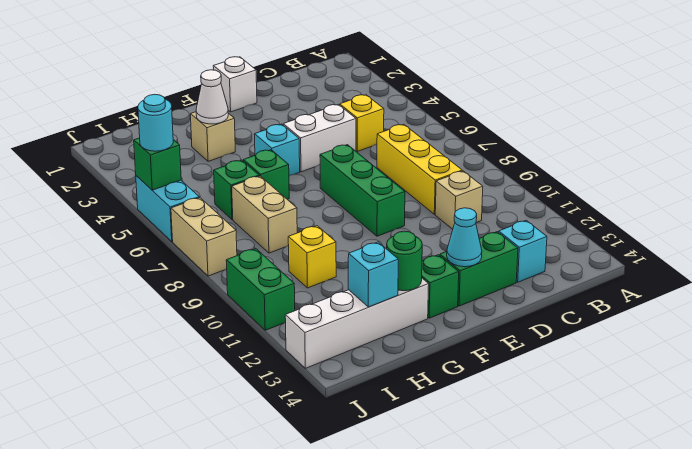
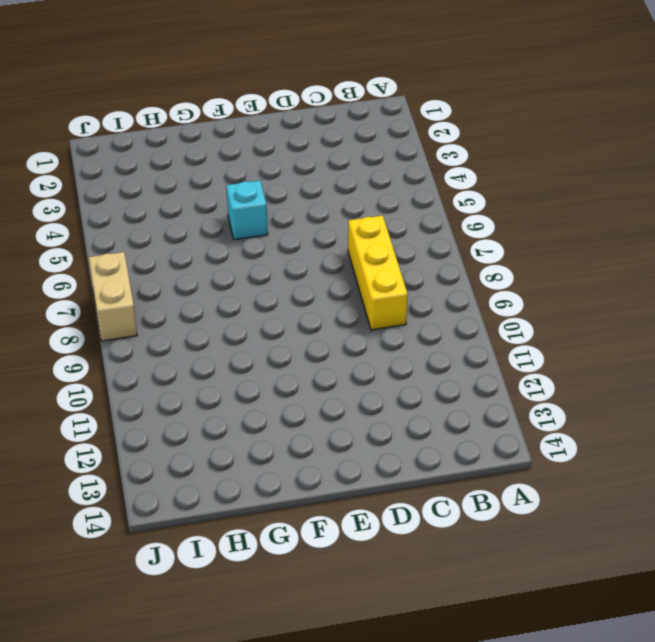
none -> yellow 1x1 brick [340,95,384,151]
none -> tan 1x1 brick [435,171,483,229]
none -> cyan 1x1 brick [499,220,547,282]

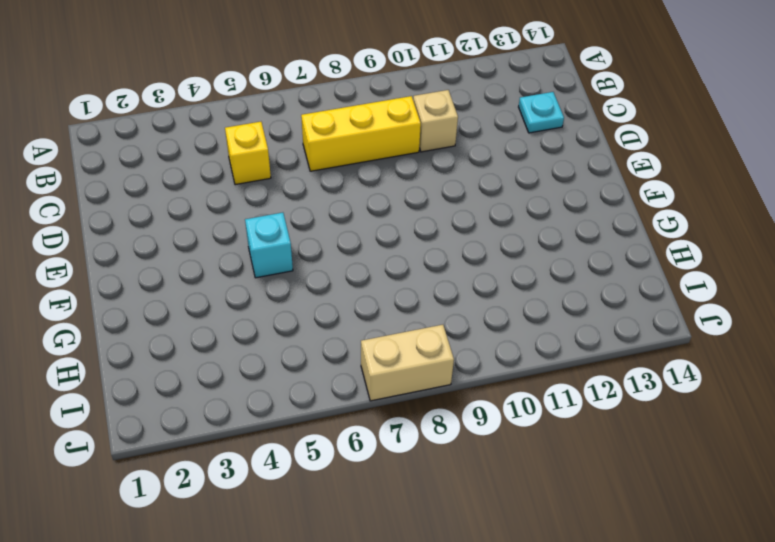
cyan 1x1 plate [519,92,564,133] -> cyan 1x1 brick [499,220,547,282]
none -> white 1x2 brick [283,104,356,172]
none -> green 1x2 brick [440,232,518,306]
none -> white 1x1 brick [213,57,257,112]

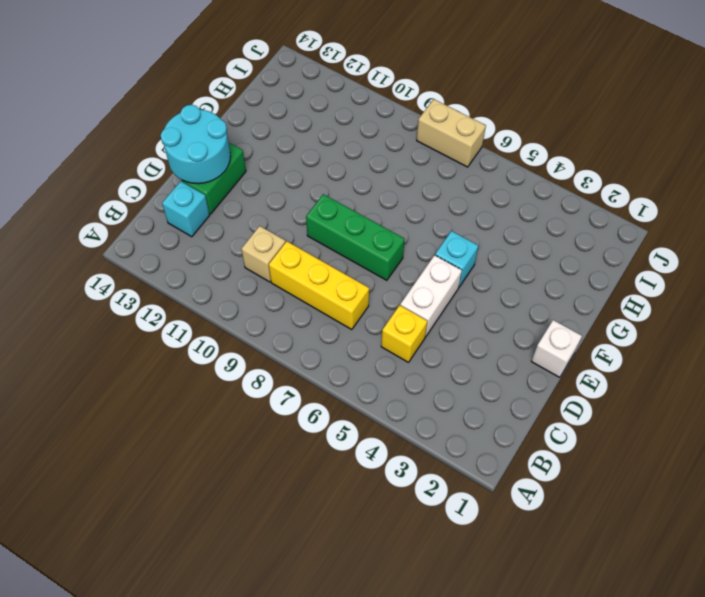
cyan 2x2 round brick [161,105,230,184] -> cyan 1x1 cone [447,208,482,267]
none -> green 1x1 brick [422,255,459,318]
none -> tan 1x1 brick [190,112,235,161]
none -> green 1x1 brick [243,150,289,199]

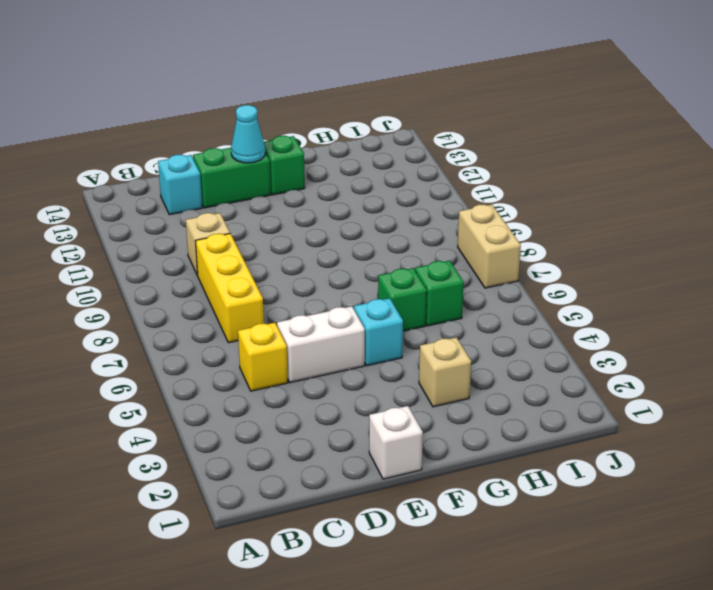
none -> green 1x3 brick [320,145,405,236]
none -> white 1x4 brick [285,278,429,368]
none -> tan 1x2 brick [232,176,297,253]

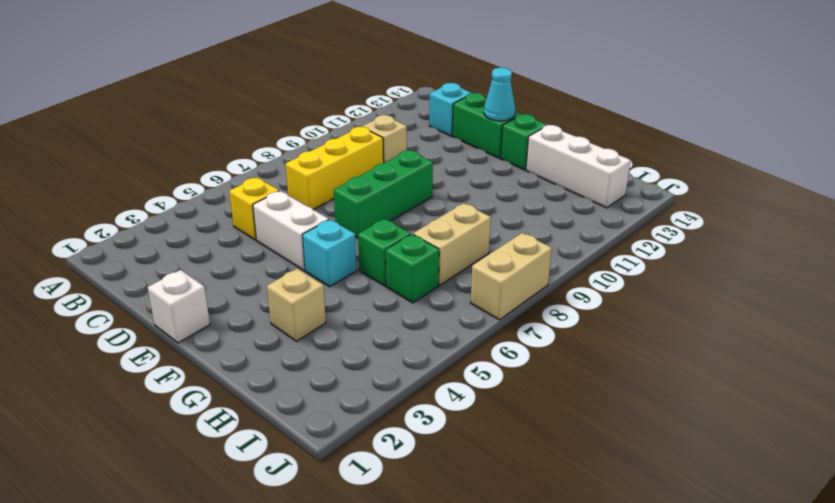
white 1x3 brick [526,125,631,208] -> white 1x4 brick [285,278,429,368]
none -> yellow 1x1 brick [288,226,336,288]
none -> cyan 1x2 brick [136,176,199,242]
none -> green 1x2 brick [226,249,295,330]

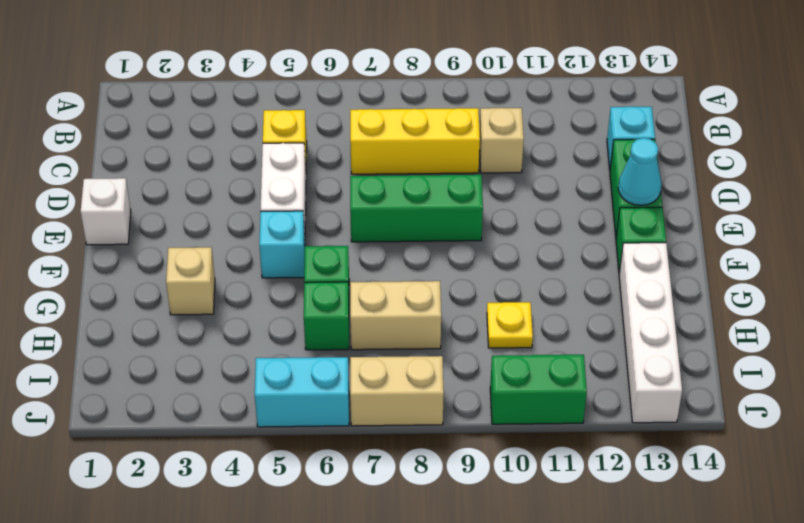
yellow 1x1 plate [487,302,533,348] -> yellow 1x1 brick [288,226,336,288]
none -> white 1x1 cone [196,70,228,124]
none -> green 1x1 round brick [387,231,422,291]
none -> cyan 1x1 brick [348,242,398,307]

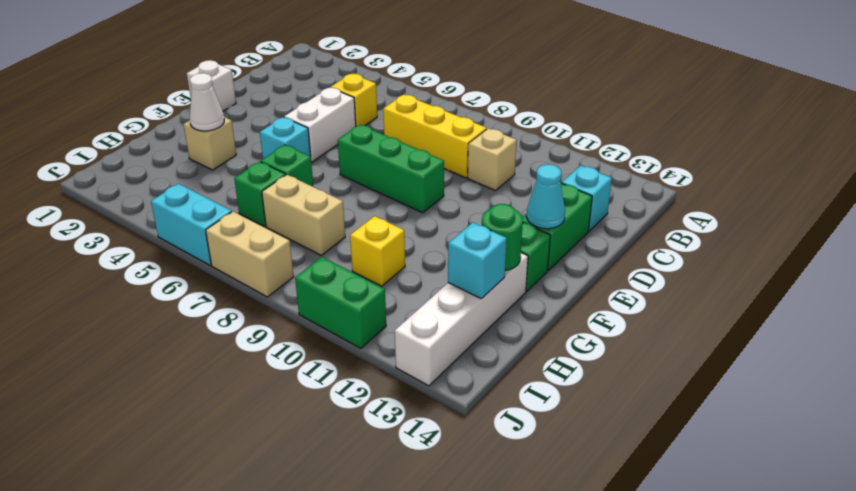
none -> green 1x1 brick [134,138,181,190]
none -> cyan 1x1 round brick [138,94,173,151]

